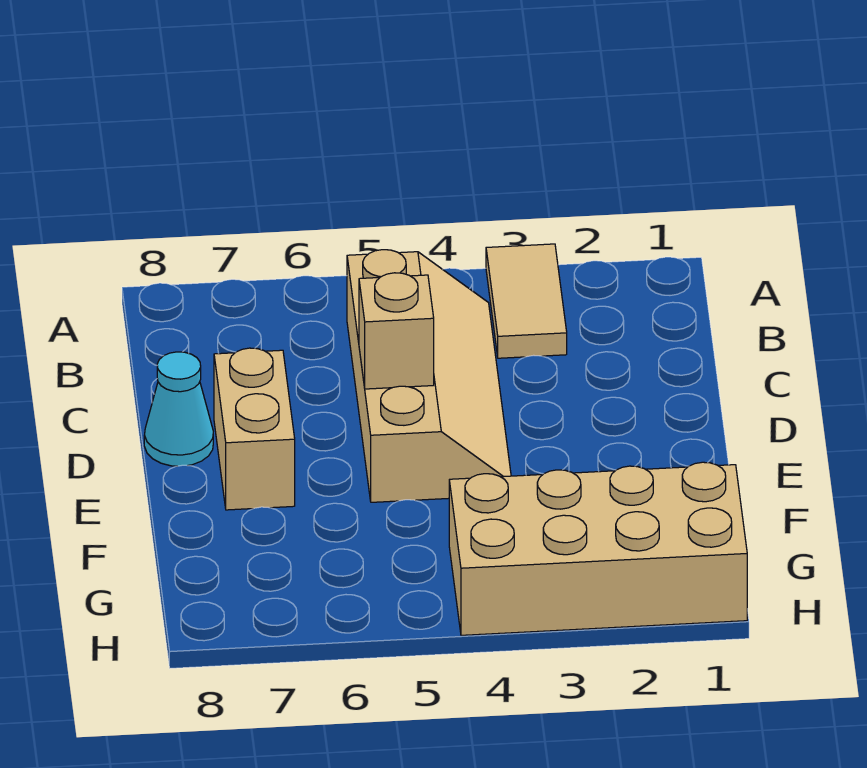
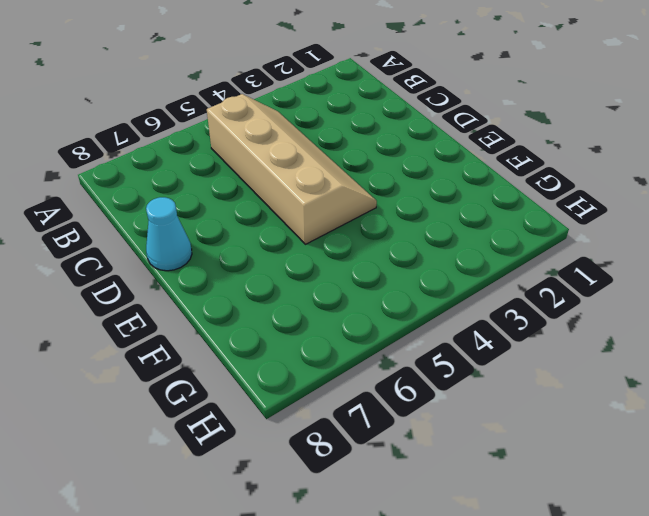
none -> tan 1x2 tile [486,244,567,358]
none -> tan 1x2 brick [214,348,295,510]

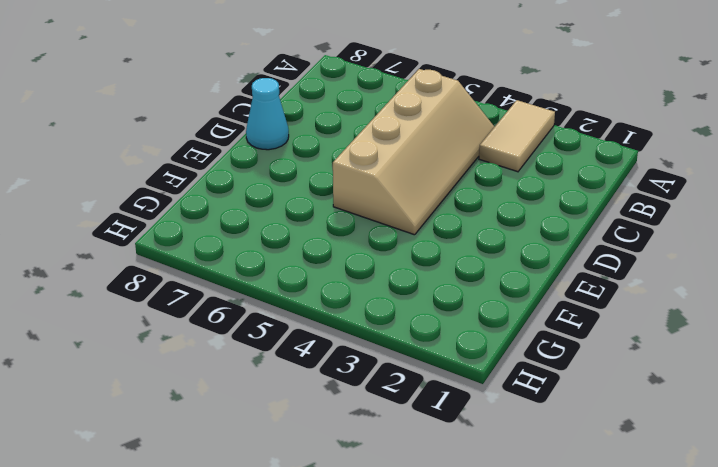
none -> tan 1x2 brick [214,348,295,510]
none -> tan 2x4 brick [449,462,747,635]

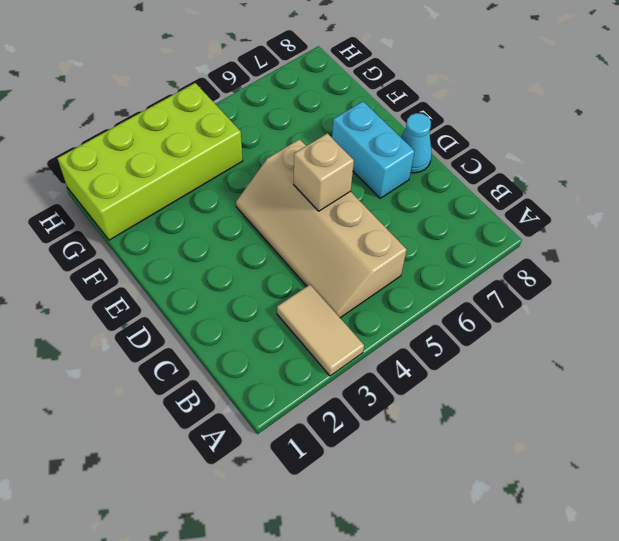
cyan 1x2 brick [332,101,415,198] -> tan 1x2 brick [214,348,295,510]
lime 2x4 brick [57,83,243,240] -> tan 2x4 brick [449,462,747,635]

